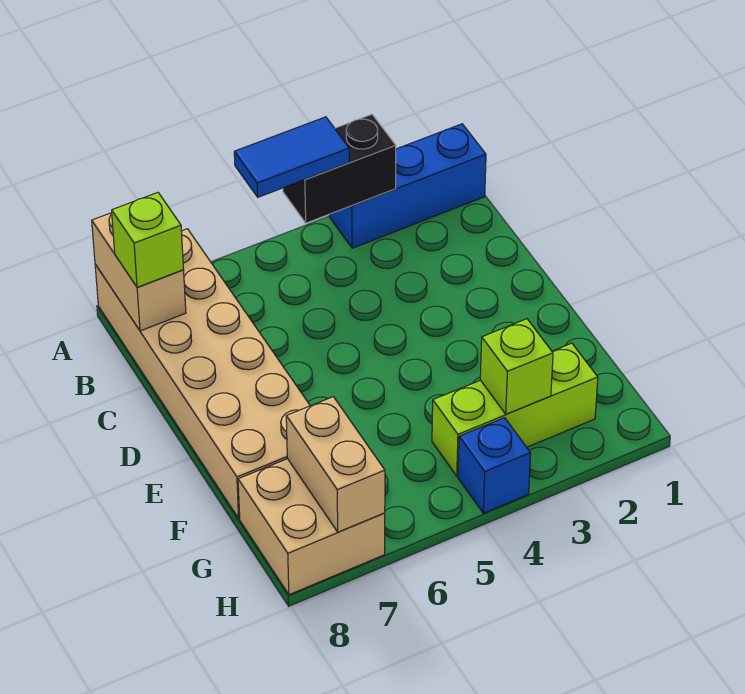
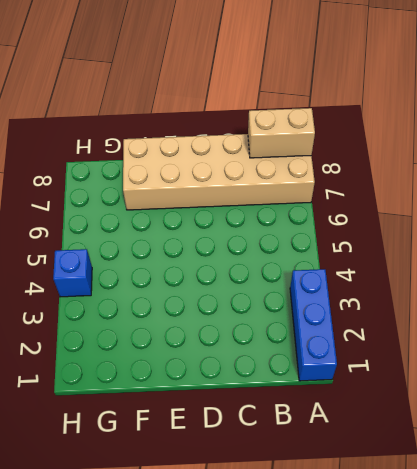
none -> lime 1x3 brick [432,343,598,476]
none -> tan 2x2 brick [238,459,385,595]

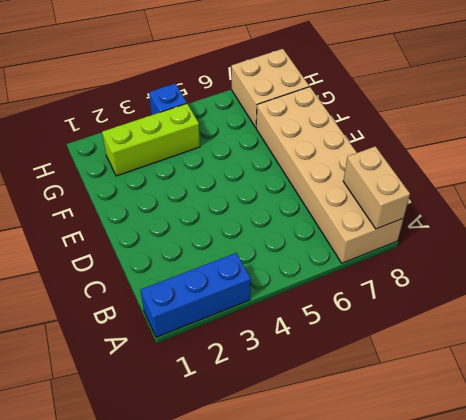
none -> black 1x2 brick [283,114,396,223]
none -> lime 1x1 brick [480,319,553,414]

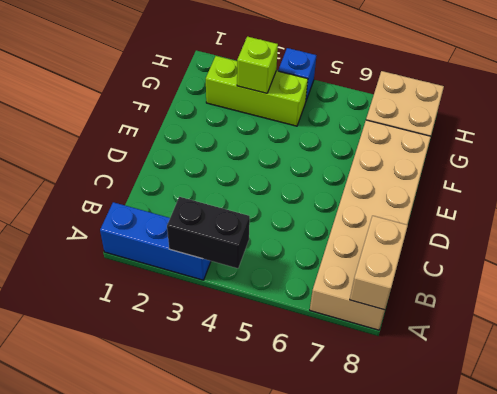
none -> tan 1x2 brick [286,397,385,532]
none -> blue 1x2 tile [234,117,349,197]

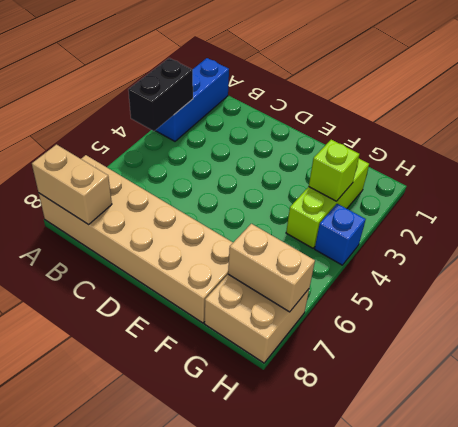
none -> blue 1x2 tile [234,117,349,197]
none -> lime 1x1 brick [112,193,184,287]

